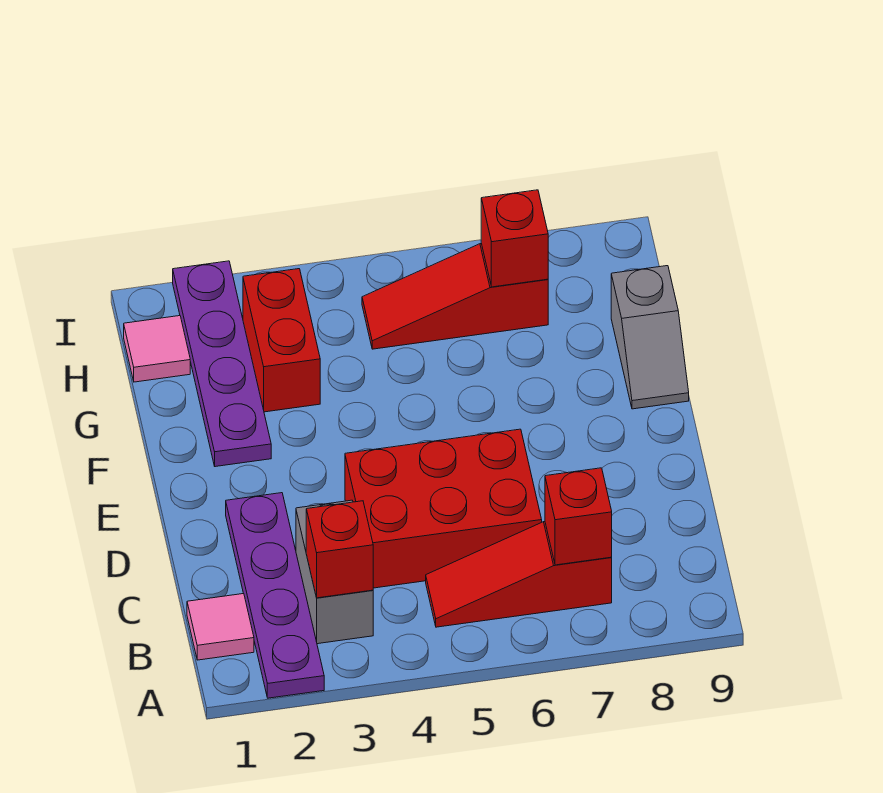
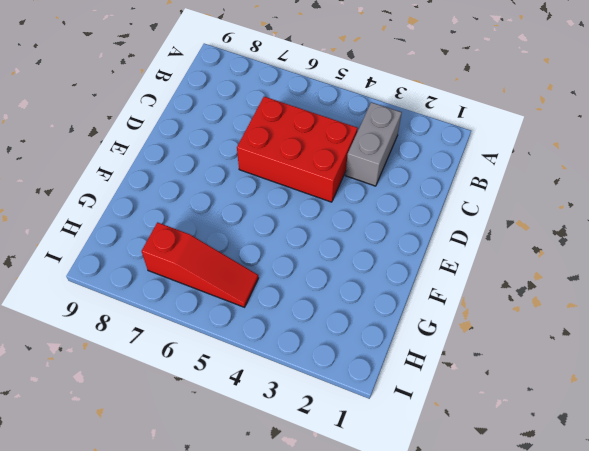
none -> purple 1x4 plate [226,493,324,698]
none -> pink 1x1 tile [187,594,254,660]
none -> red 1x3 slope [426,522,612,627]

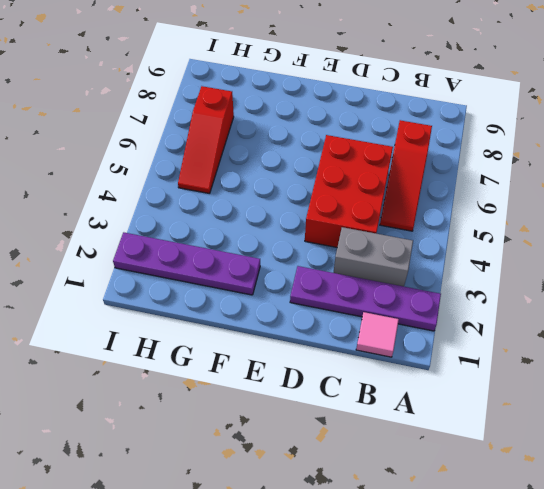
none -> grey 1x2 slope [611,266,689,409]
none -> red 1x2 brick [243,269,320,412]
none -> pink 1x1 tile [124,316,190,382]

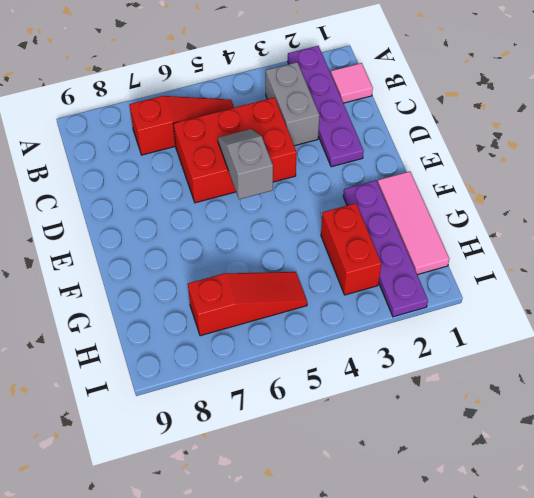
grey 1x2 slope [218,129,273,199] -> grey 1x2 slope moved to [611,266,689,409]
pink 1x3 tile [378,171,449,275] -> pink 1x1 tile [124,316,190,382]
none -> red 1x1 brick [306,501,373,598]
none -> red 1x1 brick [545,468,612,565]
none -> red 1x1 brick [481,190,548,287]

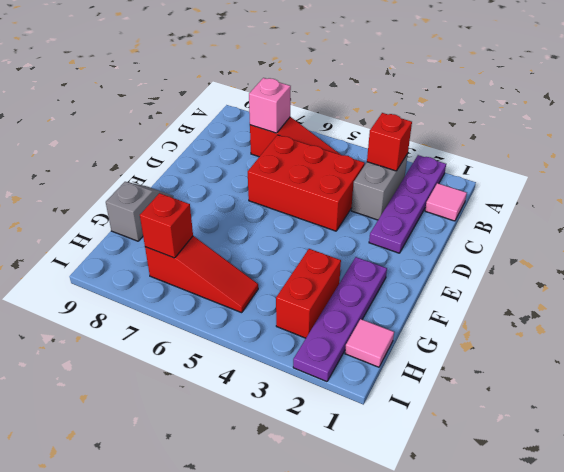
pink 1x1 brick [249,78,291,133] -> red 1x1 brick [545,468,612,565]

